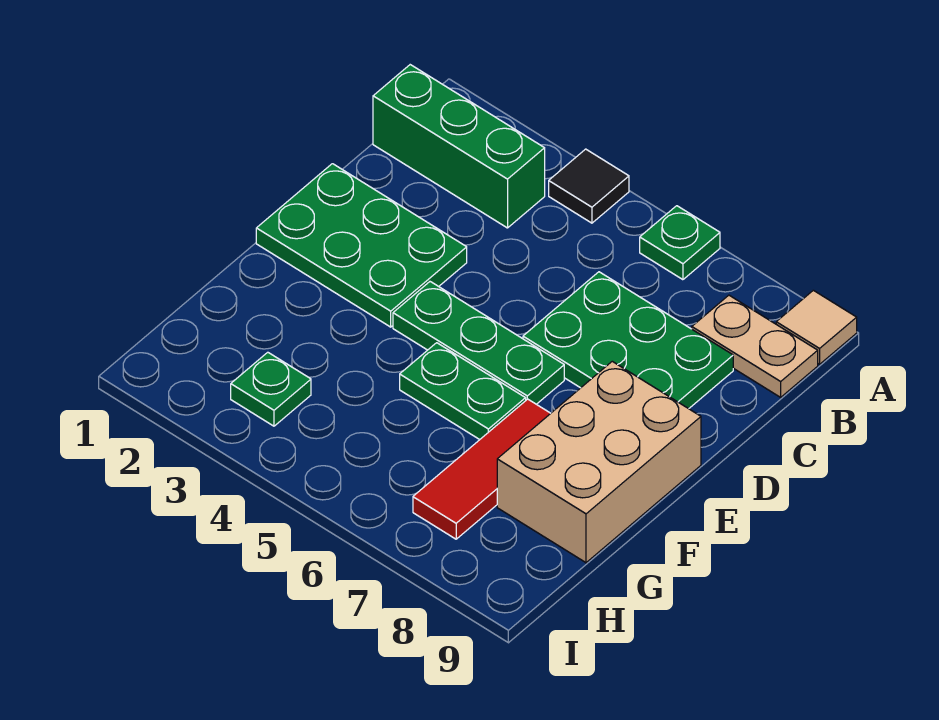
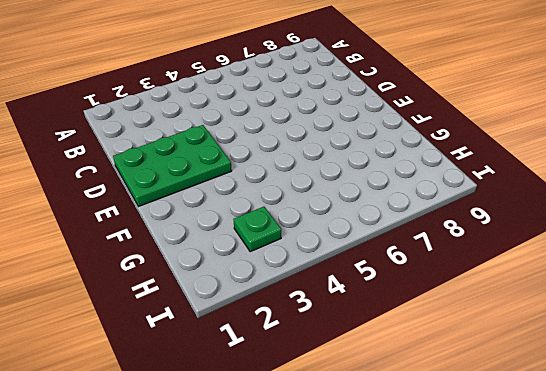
none -> black 1x1 tile [549,149,629,223]
none -> green 1x1 plate [640,206,720,280]
none -> tan 1x1 tile [776,290,857,364]

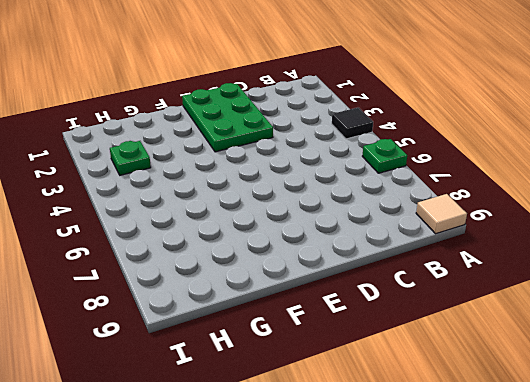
none -> green 1x3 brick [373,65,545,228]
none -> tan 1x2 plate [692,295,818,397]
none -> green 2x3 plate [523,272,733,409]

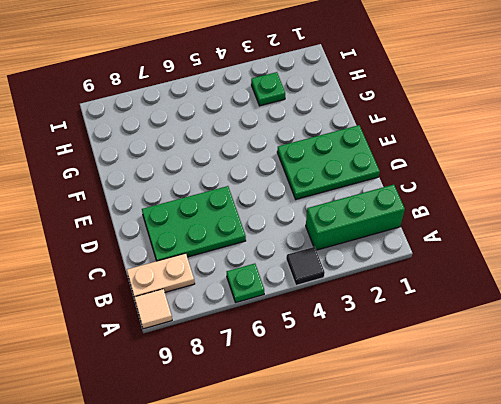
none -> green 1x3 plate [393,282,564,404]
none -> tan 2x3 brick [497,361,701,563]
none -> green 1x2 plate [400,343,526,440]

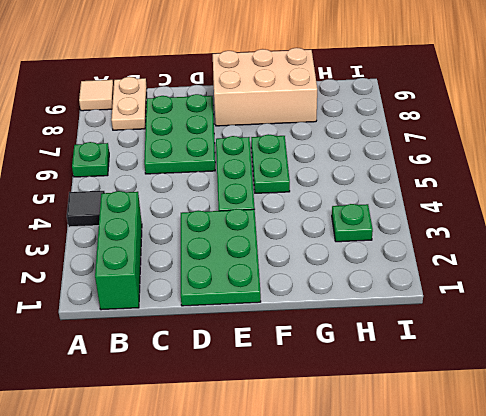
none -> red 1x3 tile [413,399,551,539]

